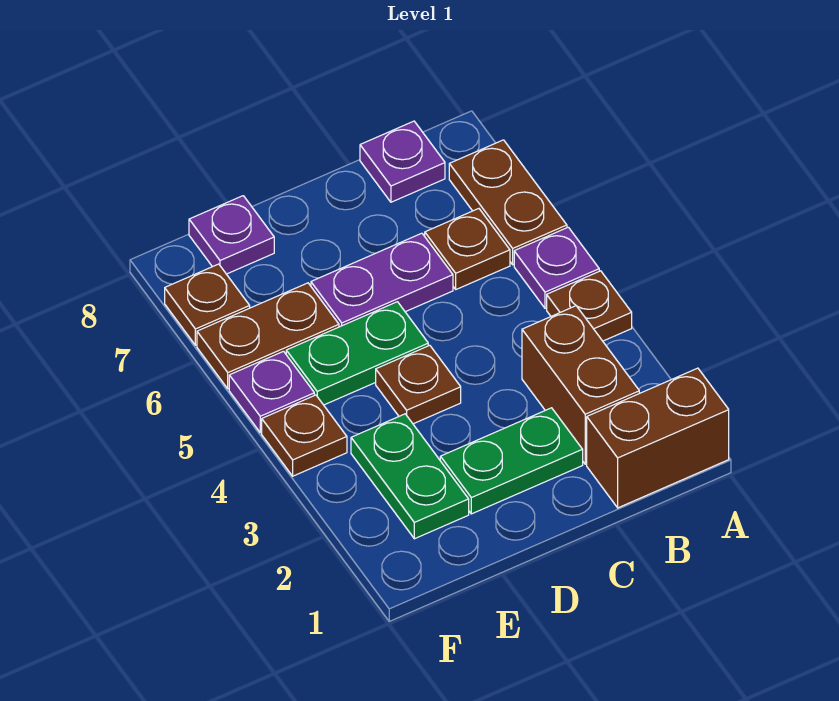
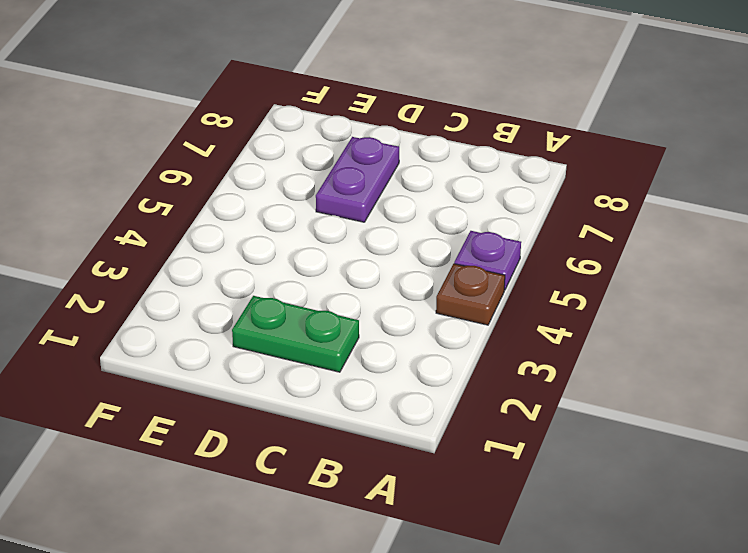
purple 1x2 plate [316,137,399,222] -> purple 1x2 plate turned to [311,233,453,327]
none -> brown 1x2 brick [587,368,729,508]
none -> brown 1x2 plate [449,140,567,265]
none -> brown 1x2 brick [522,306,639,464]

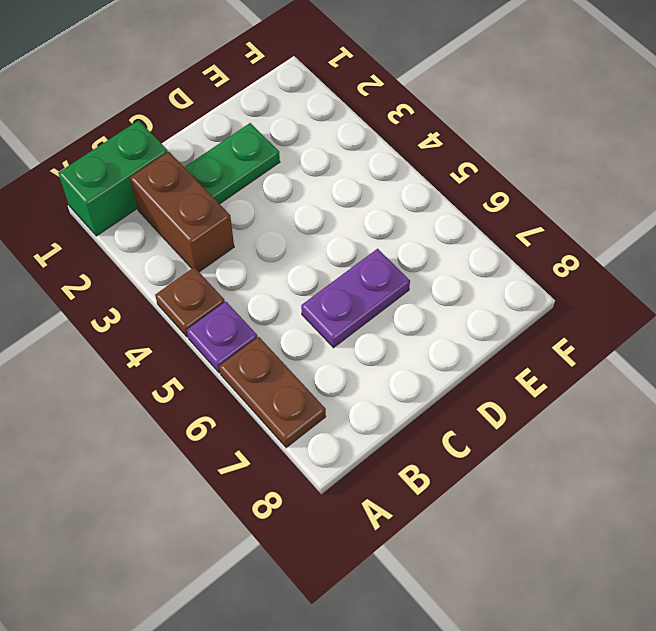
green 1x2 brick [58,120,168,236] -> brown 1x2 brick [587,368,729,508]
none -> brown 1x1 plate [425,209,510,289]
none -> purple 1x1 plate [360,121,445,202]
none -> brown 1x1 plate [376,345,461,424]

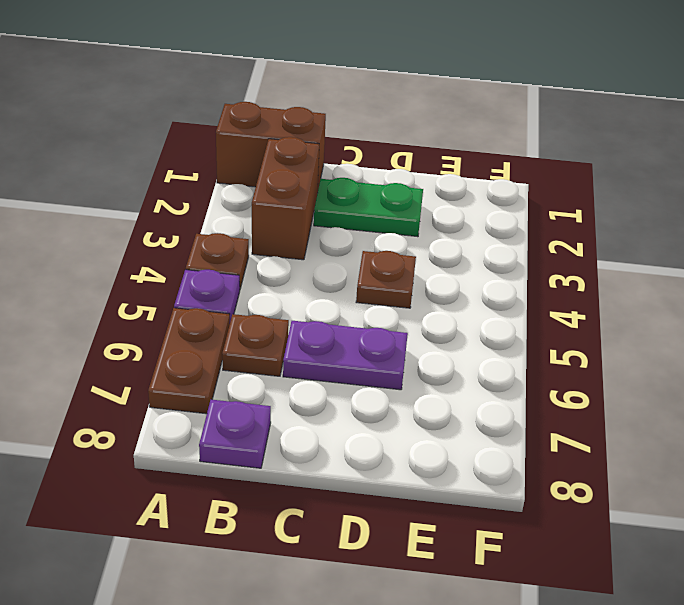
none -> green 1x2 plate [286,302,428,405]
none -> green 1x2 plate [351,414,469,539]
none -> brown 1x2 plate [197,283,339,389]

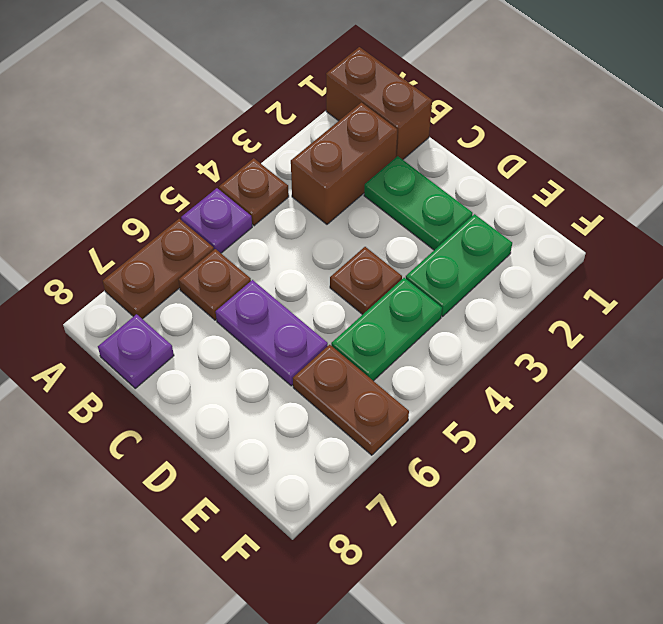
green 1x2 plate [331,278,442,381] -> green 1x2 plate turned to [286,302,428,405]
none -> purple 1x1 plate [189,196,274,274]
none -> brown 1x1 plate [262,395,347,476]
none -> purple 1x1 plate [229,351,314,433]

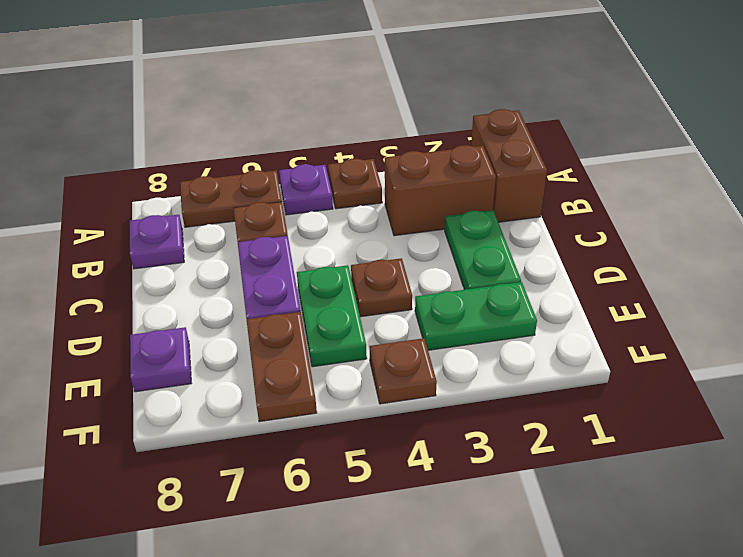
none -> purple 1x1 plate [229,351,314,433]
none -> brown 1x1 plate [165,264,250,345]

